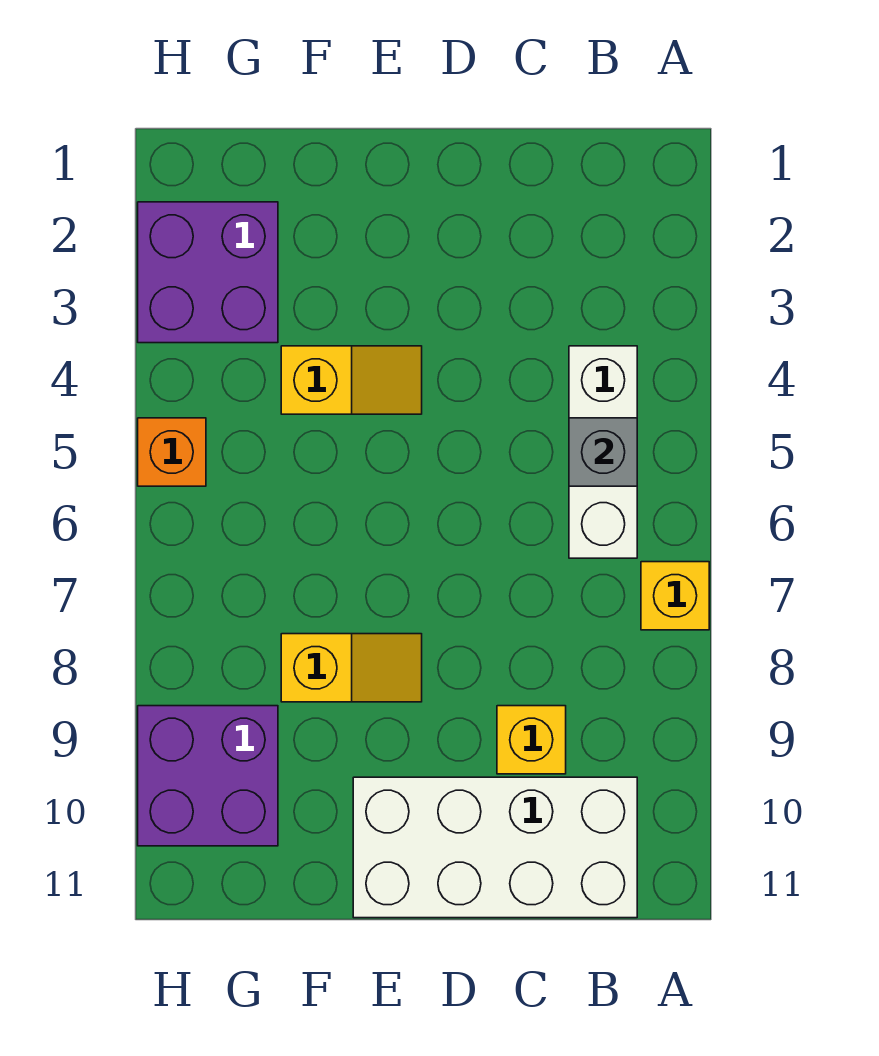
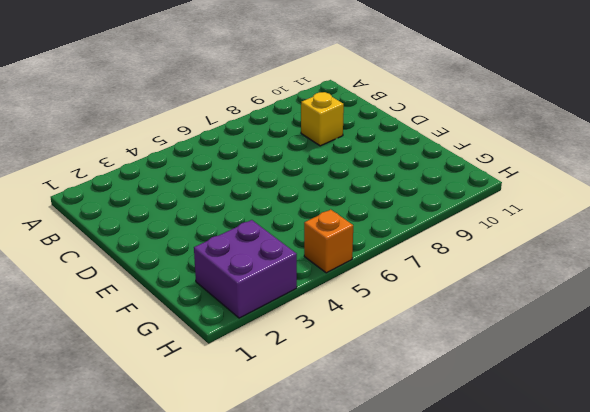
none -> yellow 1x1 brick [641,562,709,630]
none -> white 1x3 brick [569,346,637,558]

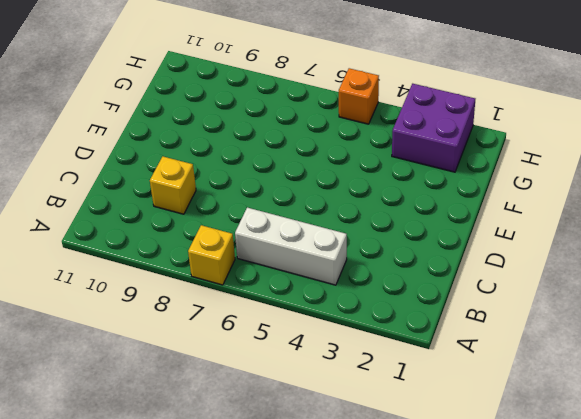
none -> white 2x4 brick [353,777,637,918]
none -> yellow 1x2 slope [281,346,422,414]

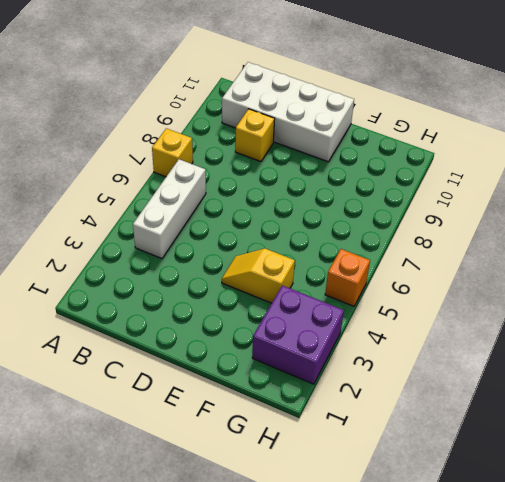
none -> yellow 1x2 slope [281,634,422,702]
none -> purple 2x2 brick [138,706,278,846]

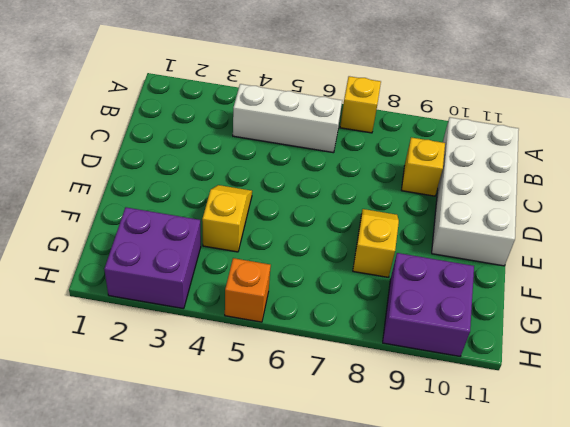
none -> grey 1x1 brick [569,418,637,486]

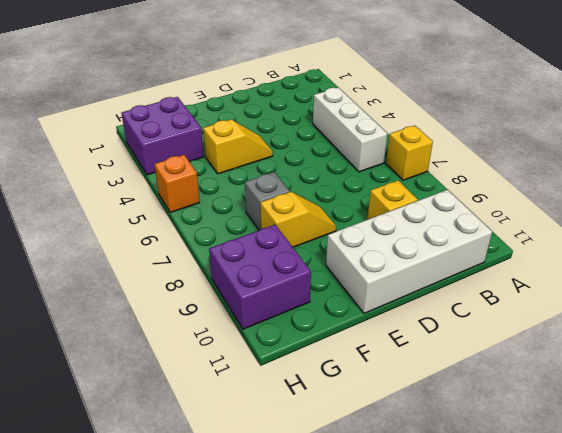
grey 1x1 brick [245,172,290,230] -> grey 1x1 brick moved to [569,418,637,486]

